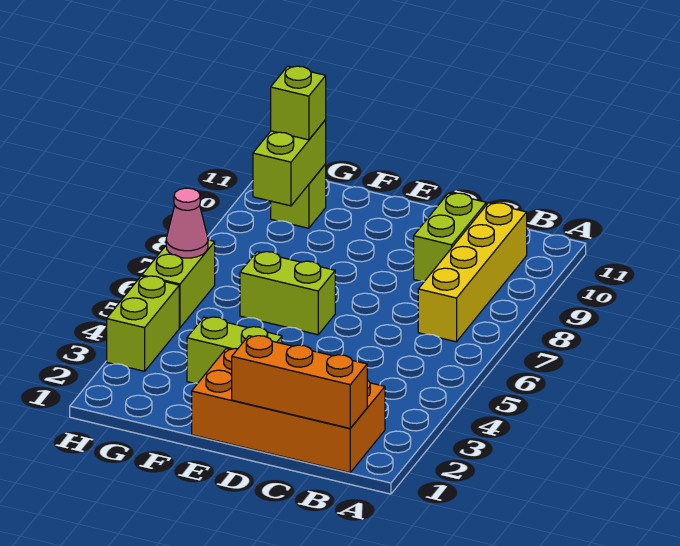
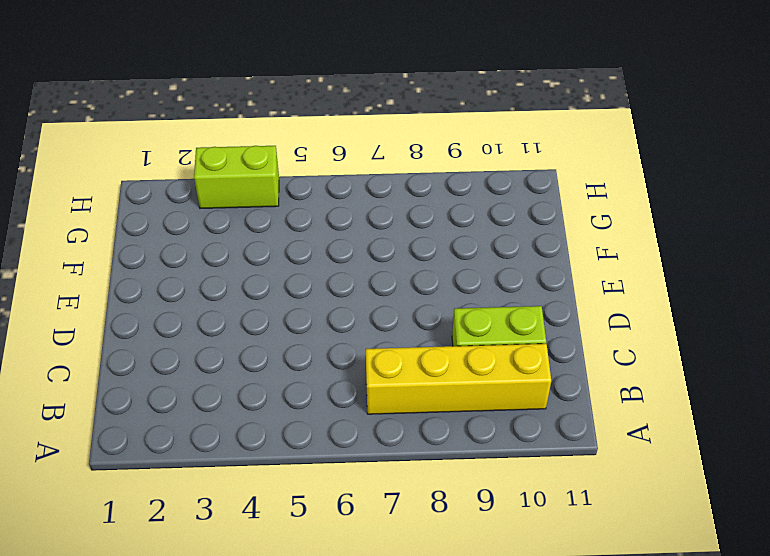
none -> orange 2x4 brick [192,348,385,473]
none -> lime 1x2 brick [187,317,282,383]
none -> lime 1x2 brick [240,252,335,335]

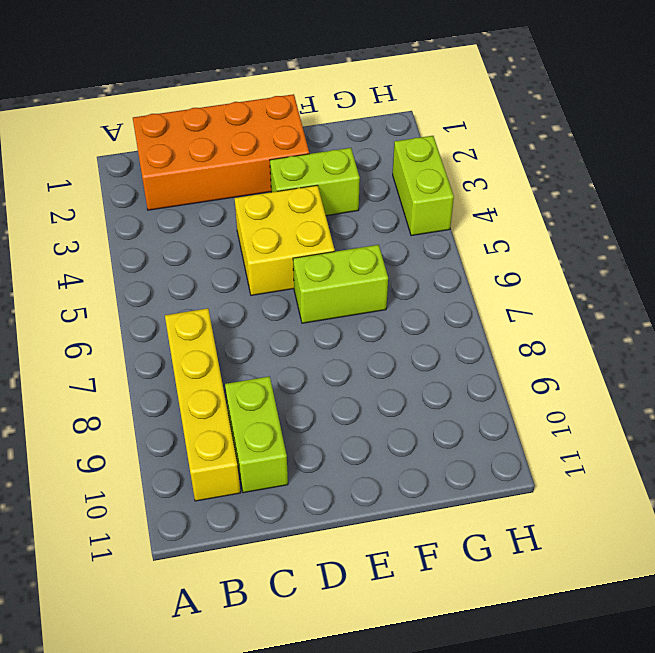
yellow 2x2 brick [234,185,335,295] -> none
none -> lime 1x1 brick [271,164,326,228]
none -> lime 1x2 brick [142,240,215,328]
none -> orange 1x3 brick [232,336,367,428]

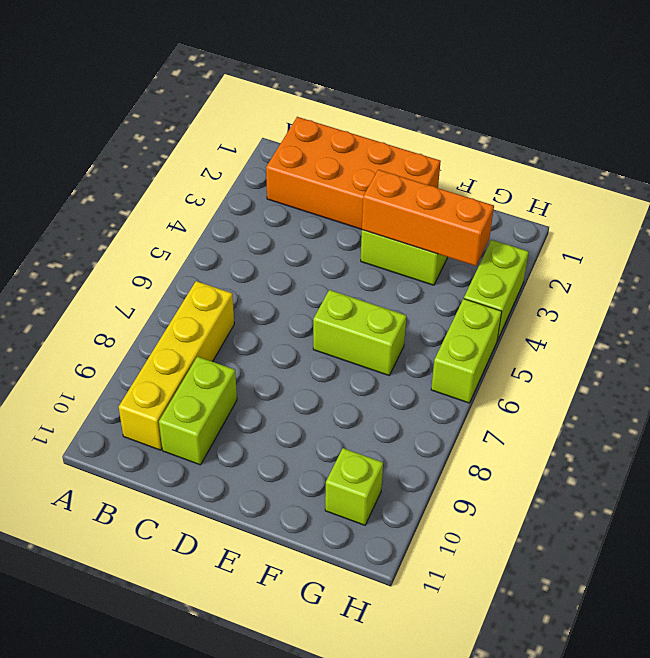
orange 1x3 brick [362,170,494,266] -> orange 1x3 brick moved to [232,336,367,428]
none -> lime 1x2 brick [253,120,326,206]
none -> pink 1x1 cone [166,188,208,258]
none -> lime 1x1 brick [271,66,326,140]

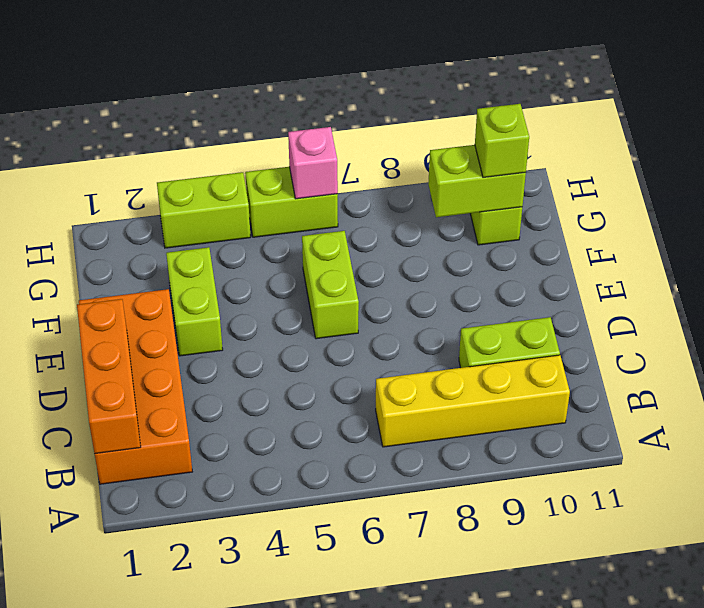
pink 1x1 brick [288,127,338,199] -> pink 1x1 cone [166,188,208,258]

